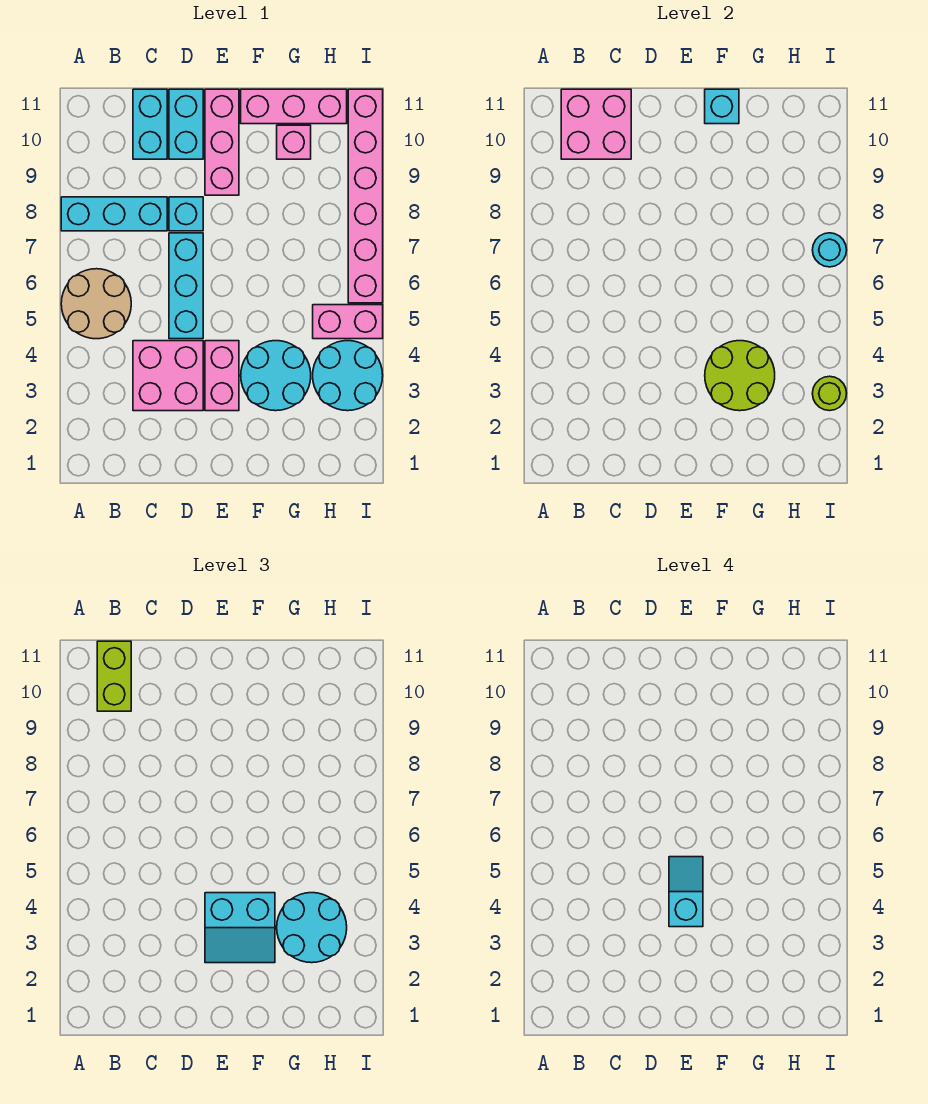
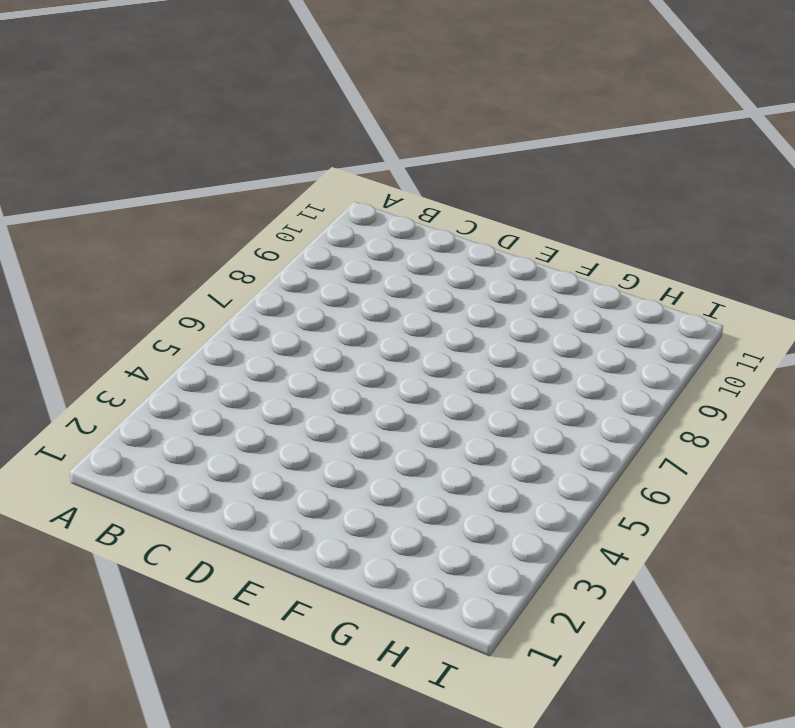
none -> tan 2x2 round brick [61,269,131,339]
none -> cyan 1x3 brick [61,197,167,231]
none -> pink 2x2 brick [133,341,203,411]

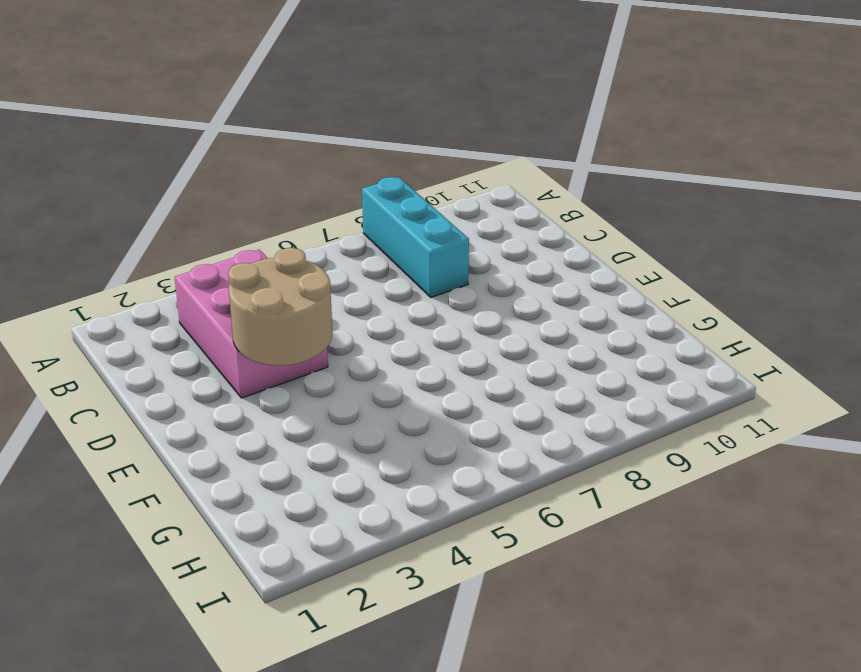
pink 2x3 brick [175,250,328,398] -> pink 2x2 brick [133,341,203,411]
tan 2x2 round brick [228,248,332,365] -> tan 2x2 round brick moved to [61,269,131,339]
none -> cyan 1x2 brick [133,89,167,159]
none -> cyan 1x3 brick [169,233,203,339]
none -> cyan 1x1 brick [169,197,203,231]

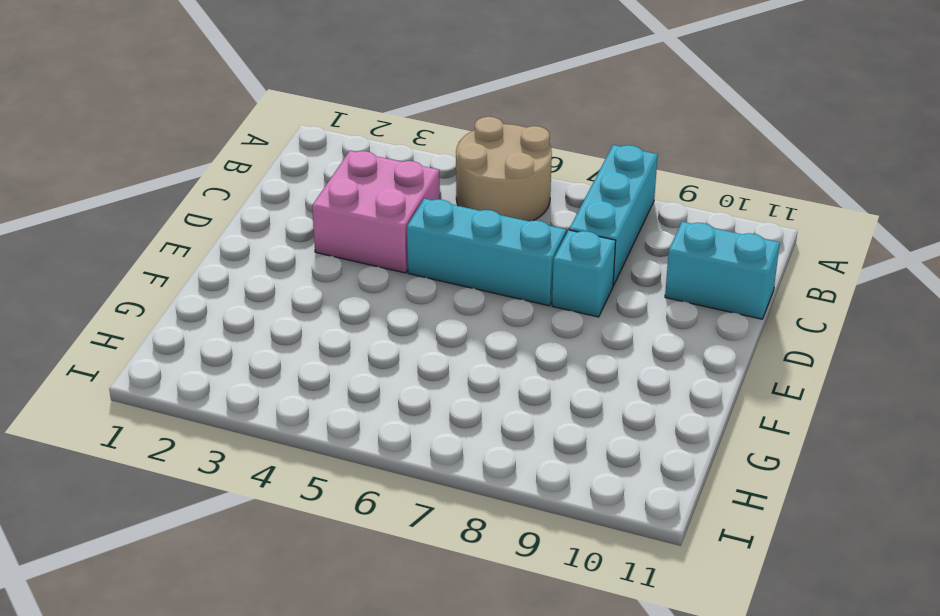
none -> cyan 1x2 brick [169,89,203,159]
none -> pink 1x2 brick [205,341,239,411]
none -> pink 1x3 brick [205,89,239,195]

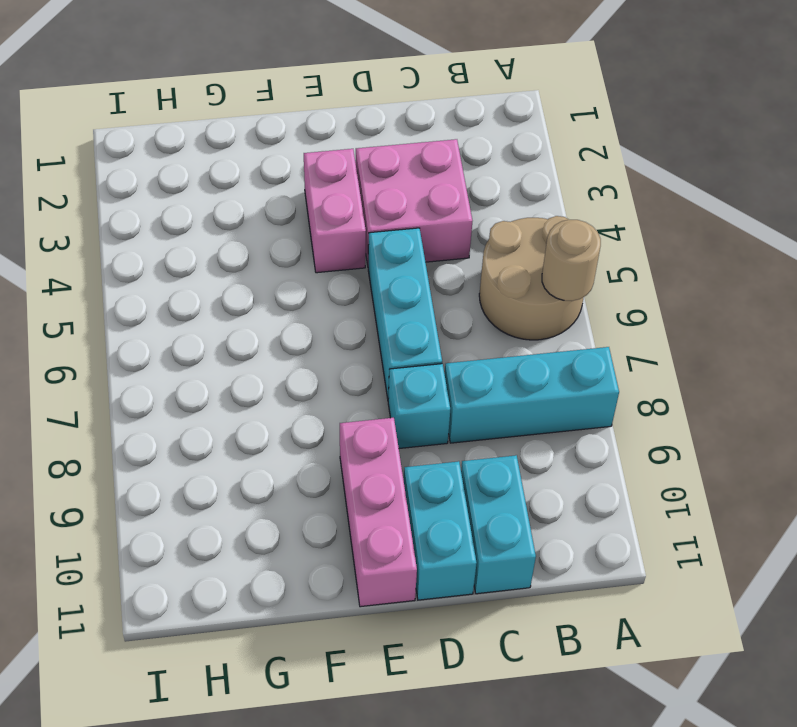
tan 1x1 round brick [542,220,601,301] -> none
none -> cyan 2x2 round brick [241,341,311,411]
none -> pink 1x3 brick [241,89,347,124]
none -> pink 1x1 brick [277,125,311,159]

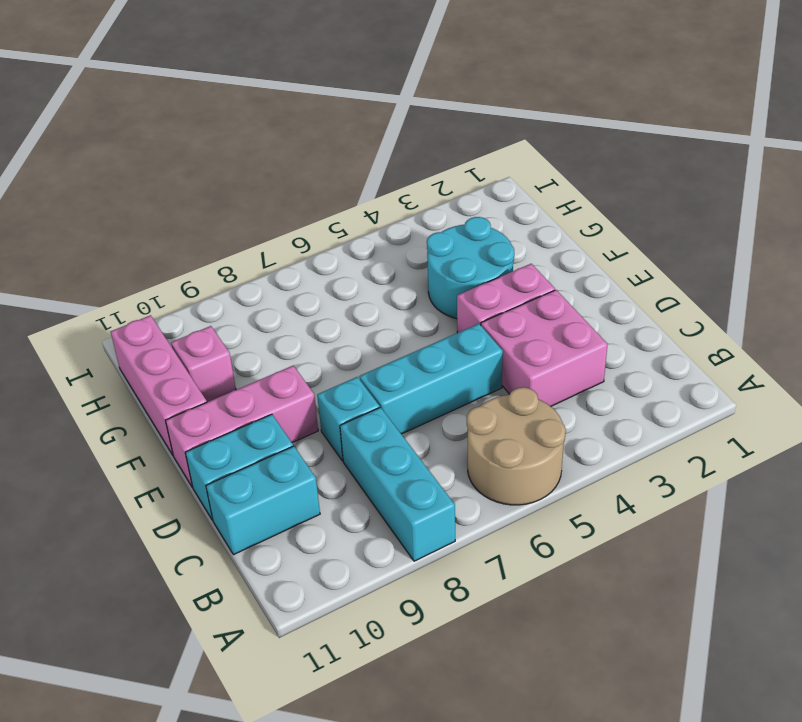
none -> cyan 2x2 round brick [313,341,383,411]
none -> pink 1x2 brick [313,305,383,339]
none -> pink 1x6 brick [348,89,383,303]

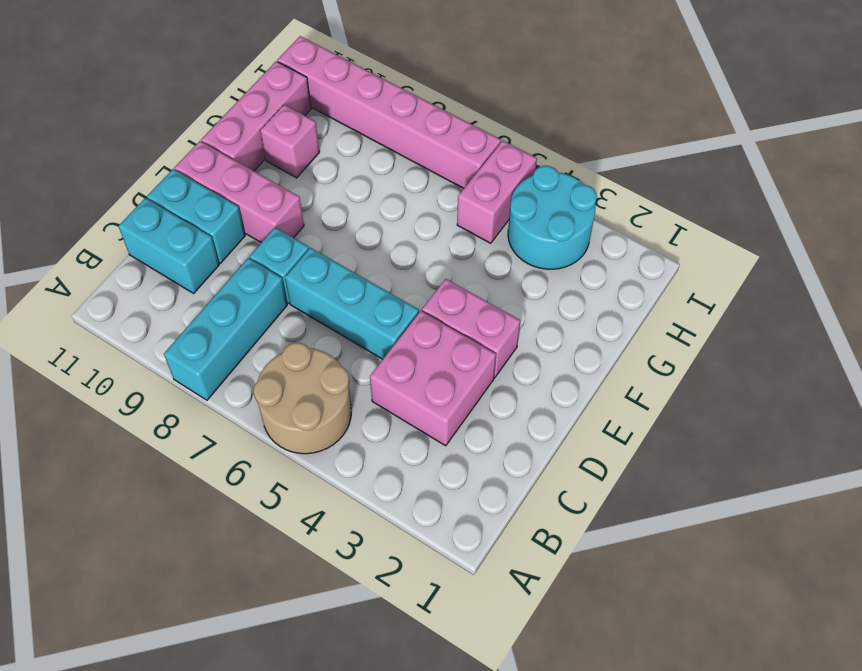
none -> cyan 2x2 round brick [241,341,311,411]
none -> pink 2x2 brick [561,89,631,159]
none -> lime 2x2 round brick [705,341,775,411]

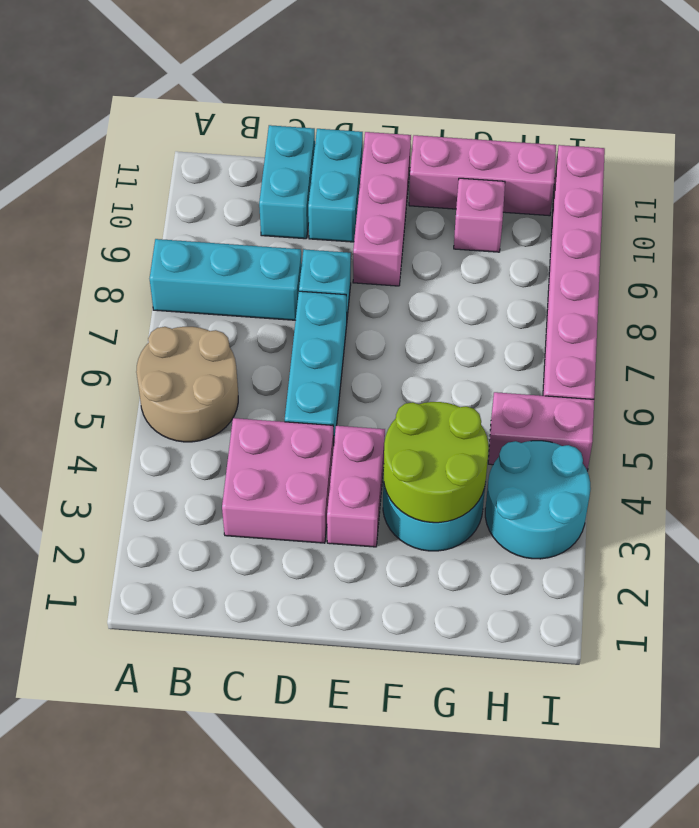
none -> pink 2x2 brick [561,89,631,159]
none -> cyan 1x1 brick [705,89,739,124]
none -> lime 1x1 round brick [812,376,847,411]

